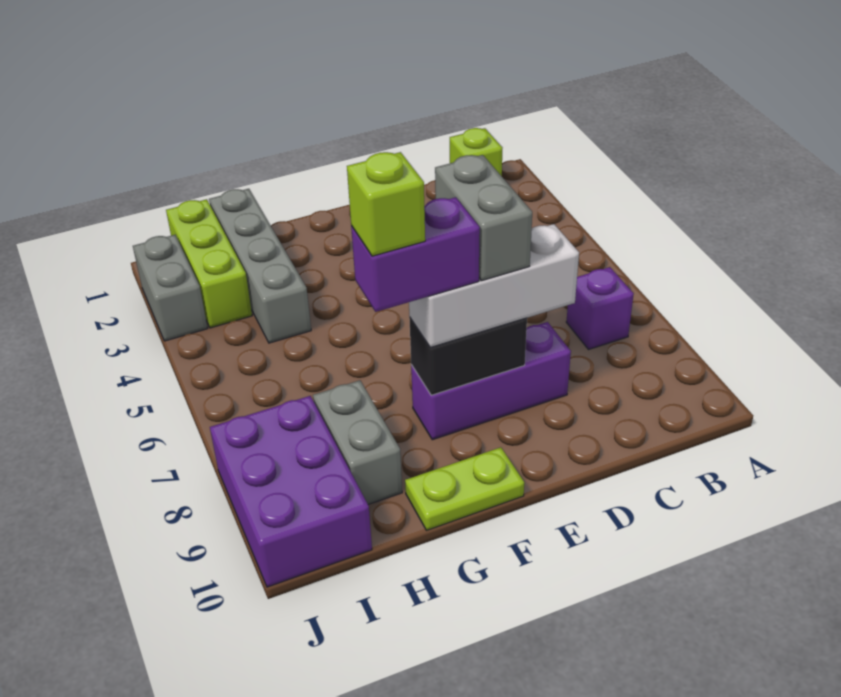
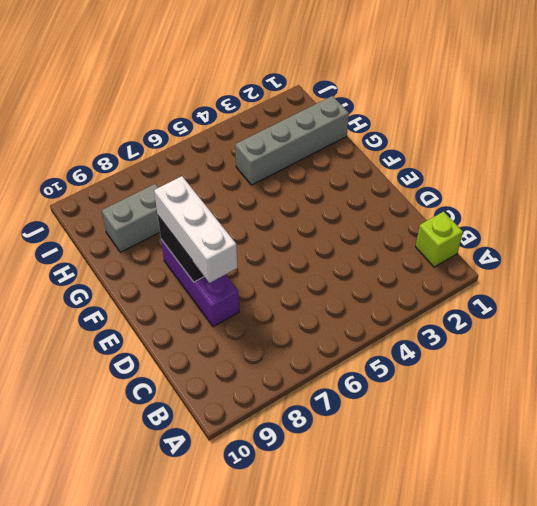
none -> purple 1x1 brick [566,267,634,349]
none -> lime 1x2 plate [405,447,524,530]
none -> lime 1x3 brick [166,199,252,328]

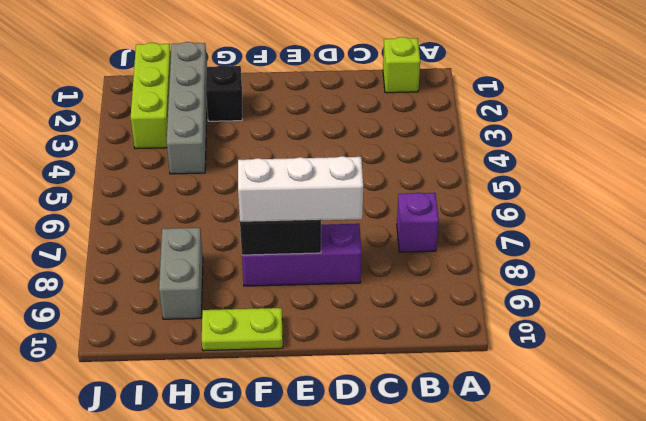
black 1x1 brick [206,65,242,121] -> none
none -> purple 2x3 brick [210,396,372,587]
none -> grey 1x2 brick [133,235,208,341]
none -> grey 1x2 brick [435,155,532,281]

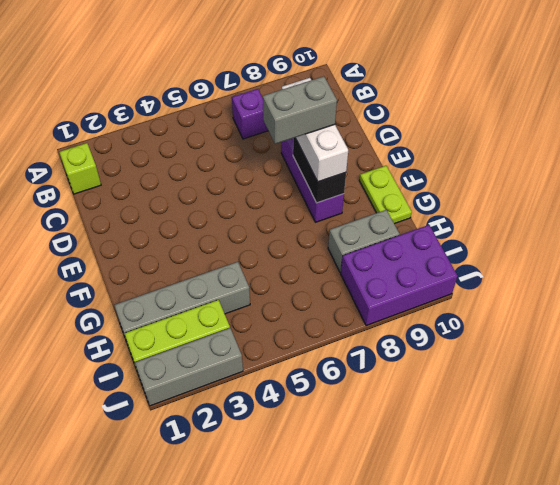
grey 1x3 brick [135,328,243,406] -> grey 1x2 brick [133,235,208,341]
none -> purple 1x2 brick [351,197,480,312]
none -> lime 1x1 brick [347,152,425,256]

